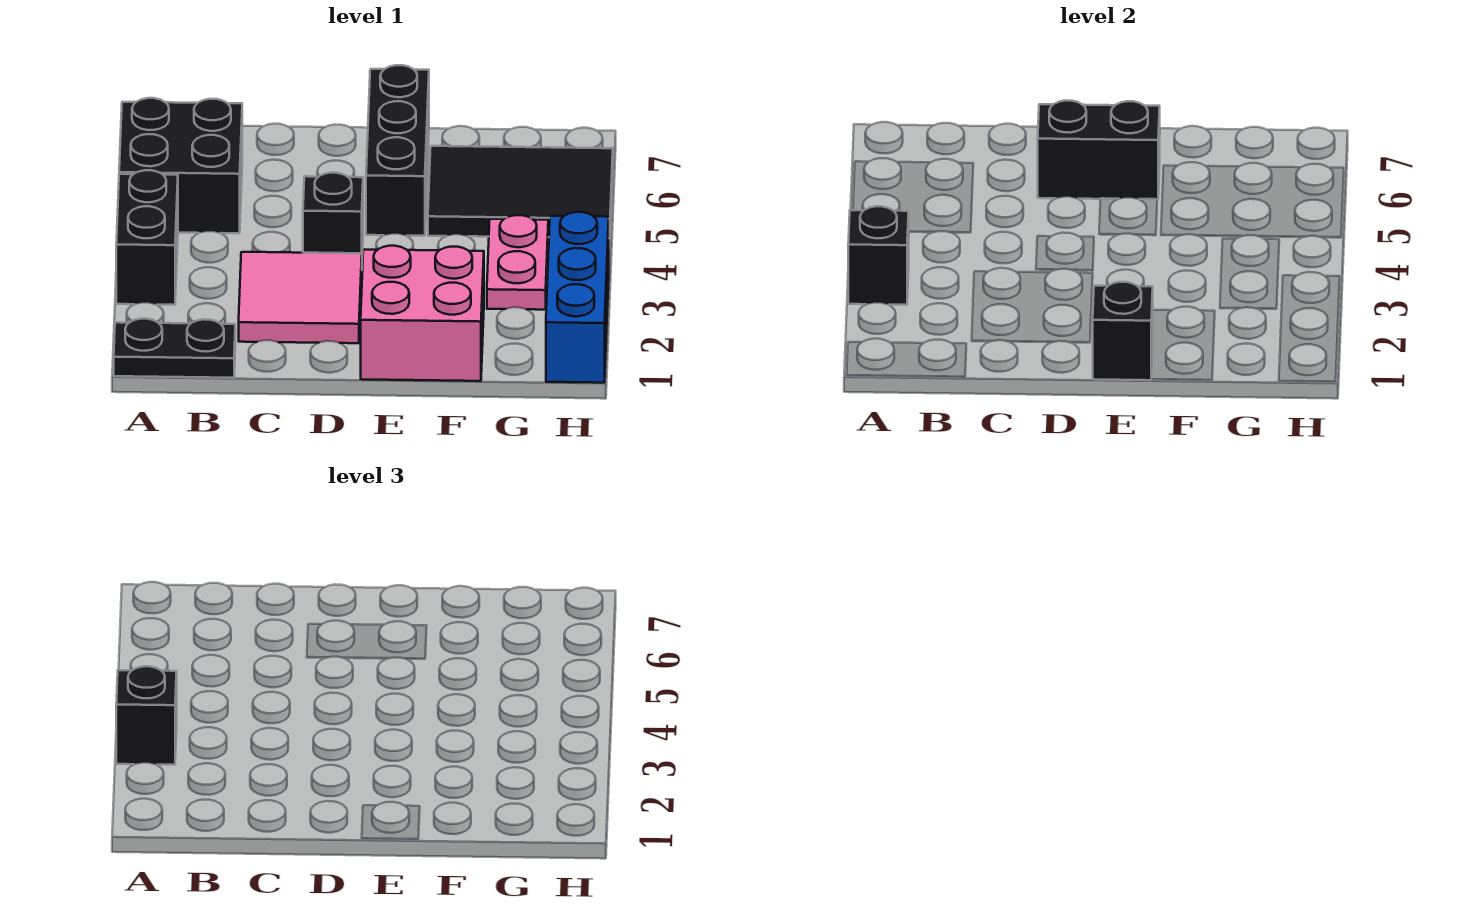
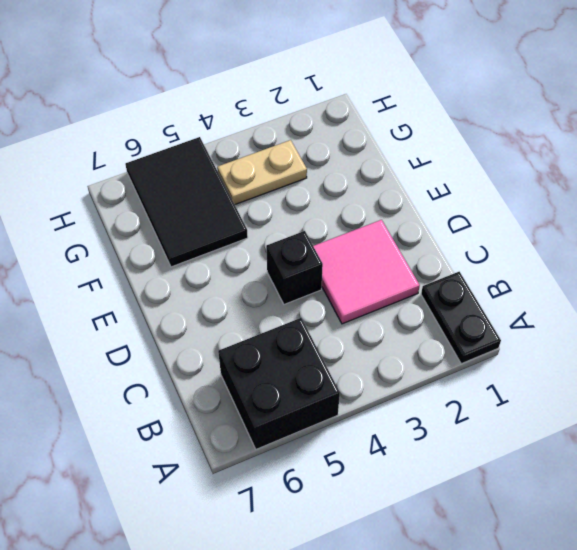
tan 1x2 plate [217,140,307,205] -> pink 1x2 plate [487,215,548,310]
none -> black 1x2 brick [116,170,178,305]
none -> pink 2x2 brick [361,246,484,381]
none -> black 1x3 brick [366,65,429,236]

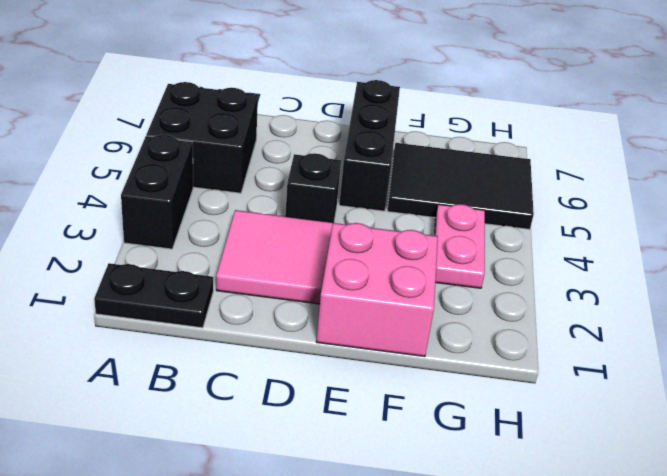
none -> blue 1x3 brick [546,212,609,383]
none -> black 1x1 brick [848,206,909,305]
none -> black 1x2 brick [1038,100,1160,200]

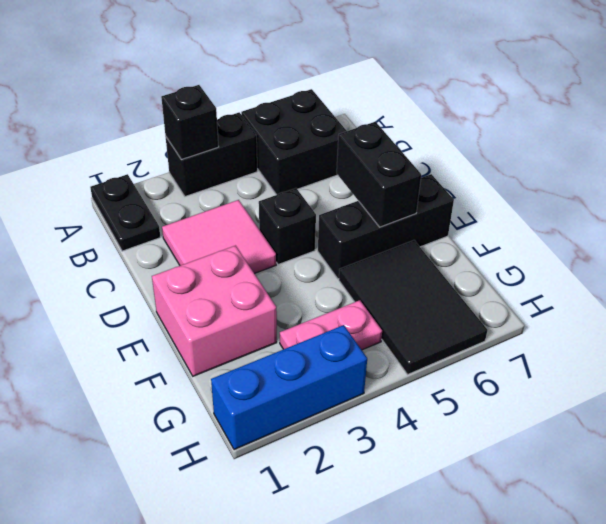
none -> black 1x1 brick [1093,282,1153,380]
none -> black 1x1 brick [116,666,177,765]

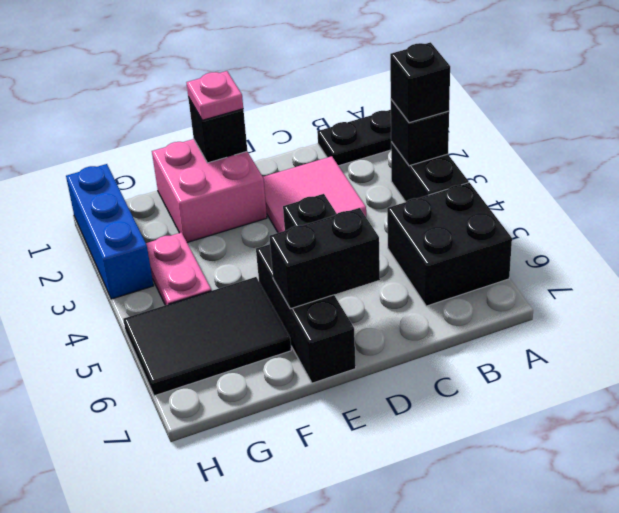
pink 1x1 plate [186,71,243,120] -> none

